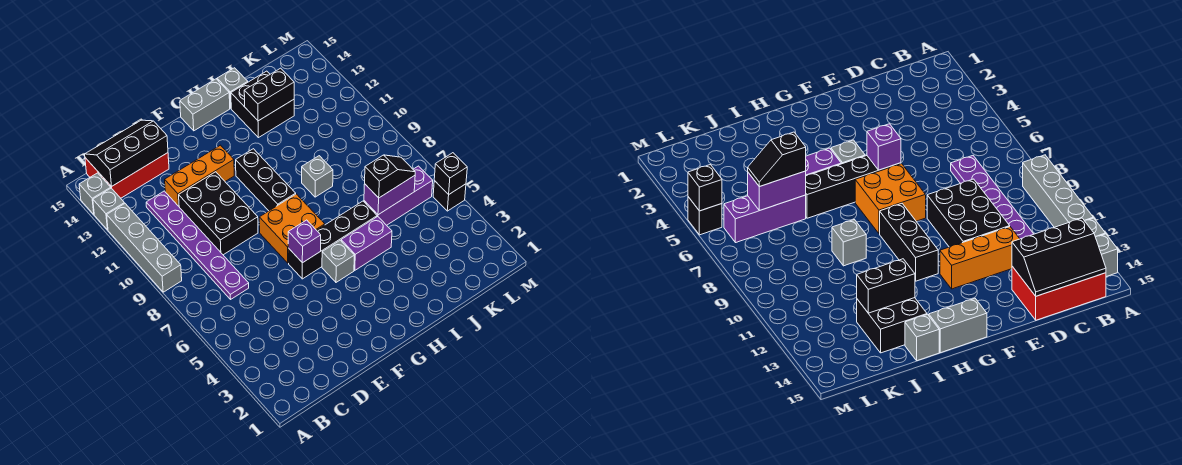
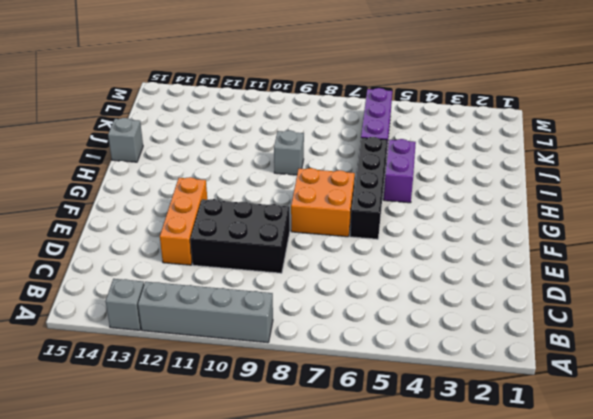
none -> grey 1x1 brick [79,173,111,214]
none -> red 2x3 brick [85,153,169,198]
none -> purple 1x6 plate [146,191,249,299]

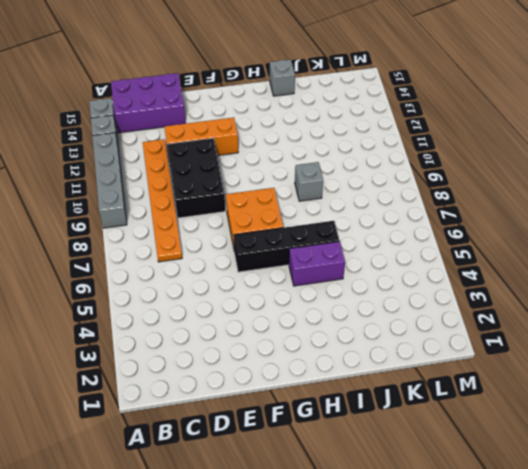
purple 2x3 brick [111,73,186,133] -> red 2x3 brick [85,153,169,198]
orange 1x6 plate [143,139,182,262] -> purple 1x6 plate [146,191,249,299]
none -> grey 1x1 brick [322,240,354,282]
none -> black 1x3 brick [236,149,296,211]
none -> grey 1x2 brick [180,79,230,131]

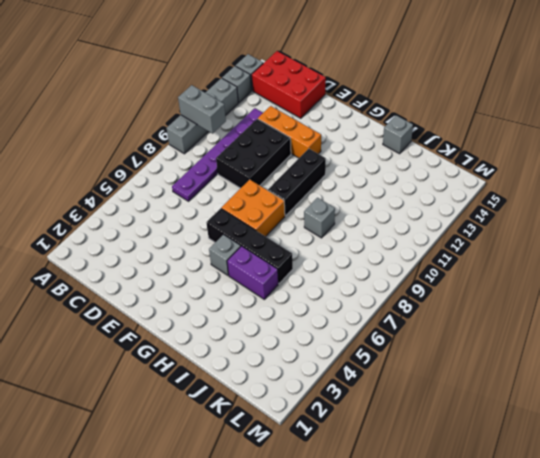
grey 1x2 brick [178,85,226,134] -> grey 1x2 brick moved to [180,79,230,131]
none -> black 2x2 brick [231,71,294,138]
none -> purple 1x3 brick [364,166,433,225]
none -> black 1x1 brick [433,181,466,211]

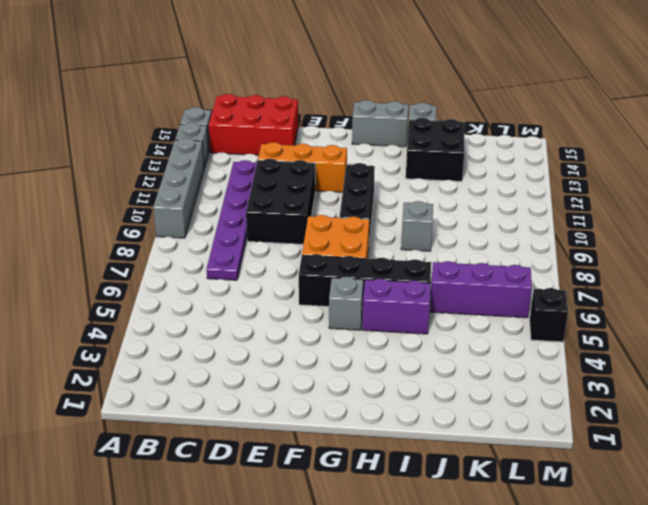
none -> black 2x3 slope [85,120,168,186]
none -> purple 1x1 brick [288,220,321,263]
none -> black 1x2 brick [244,68,294,121]

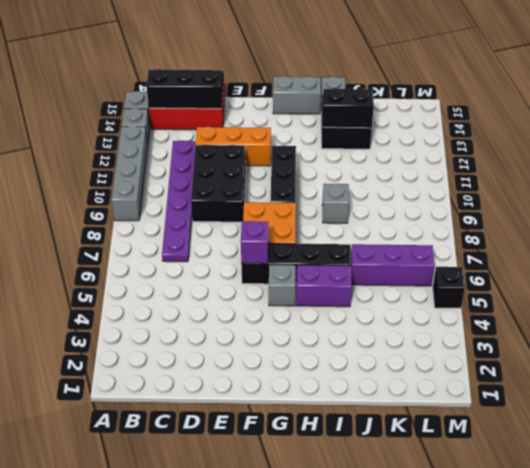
none -> purple 1x2 brick [364,176,415,215]
none -> black 1x1 brick [434,153,467,195]
none -> black 1x2 slope [365,155,415,198]

